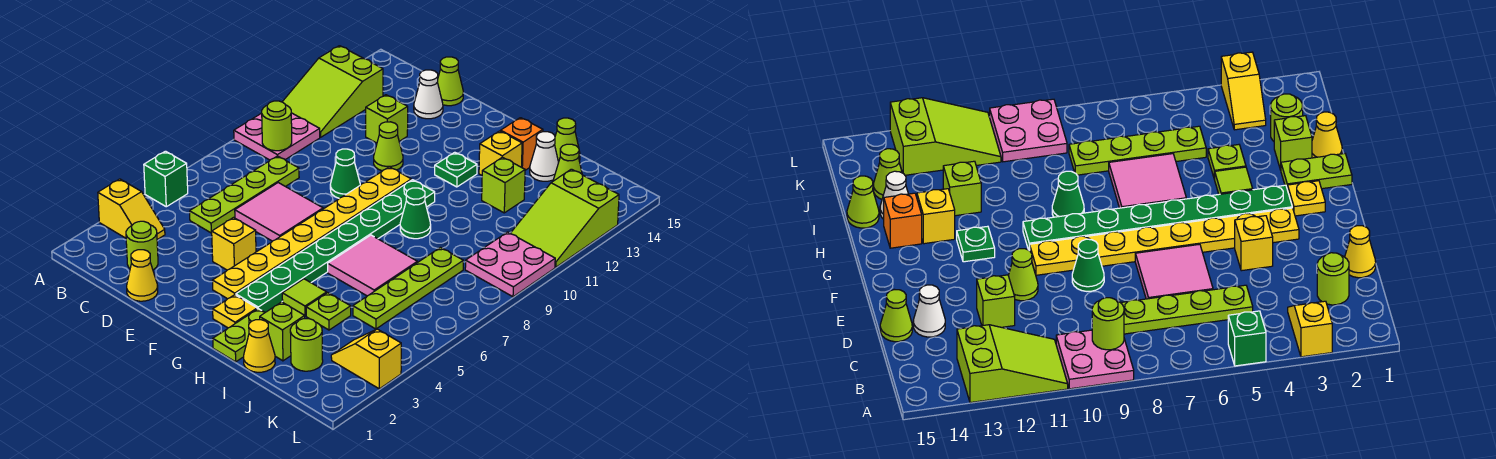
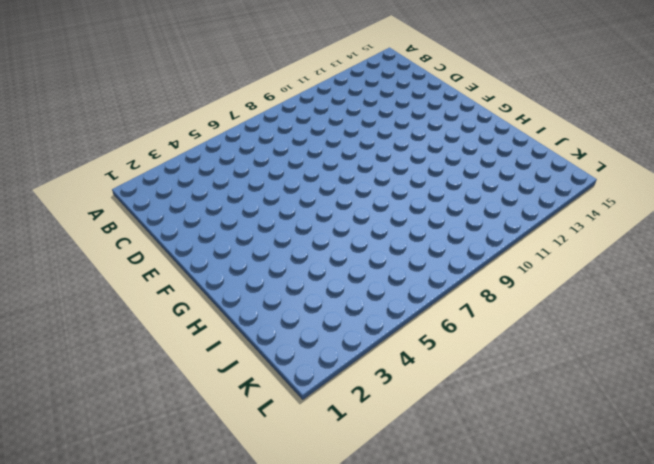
none -> yellow 1x2 slope [98,179,165,240]
none -> green 1x1 brick [144,151,188,207]
none -> pink 2x2 plate [234,113,320,160]
none -> lime 2x3 slope [283,46,383,137]

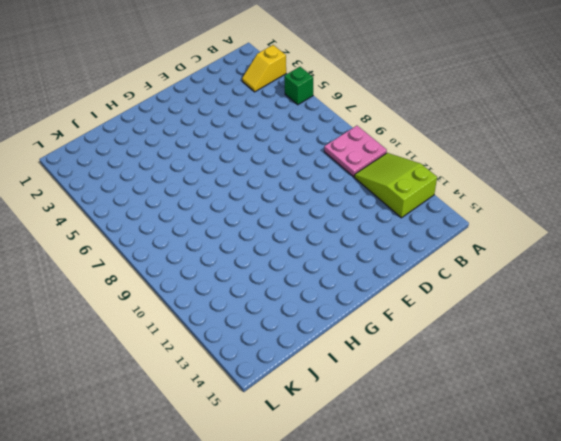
none -> lime 1x1 round brick [126,221,158,270]
none -> lime 1x4 plate [190,156,299,233]
none -> yellow 1x1 cone [127,250,158,301]
none -> pink 2x2 tile [235,183,323,241]

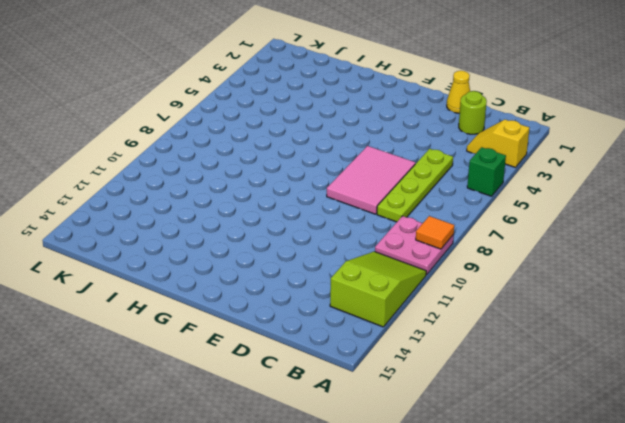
orange 1x1 tile [416,216,454,249] -> none
pink 2x3 tile [327,146,415,214] -> pink 2x2 tile [235,183,323,241]
none -> lime 1x1 brick [366,95,408,143]
none -> white 1x1 cone [414,70,443,119]
none -> lime 1x1 cone [438,57,463,106]
none -> yellow 1x1 brick [212,218,256,270]

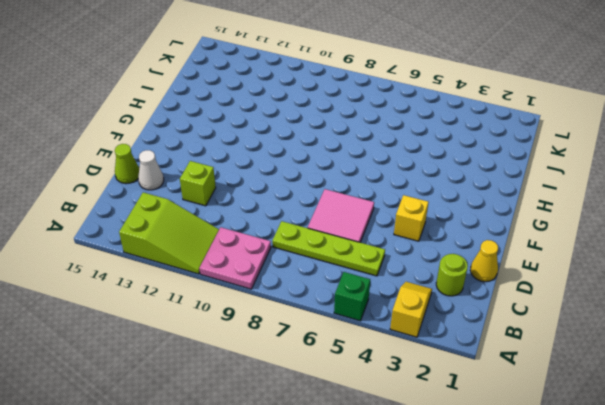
none -> green 1x1 cone [330,149,360,198]
none -> lime 1x1 cone [374,122,403,171]
none -> yellow 1x8 plate [213,167,411,299]
none -> yellow 1x1 plate [213,295,257,328]

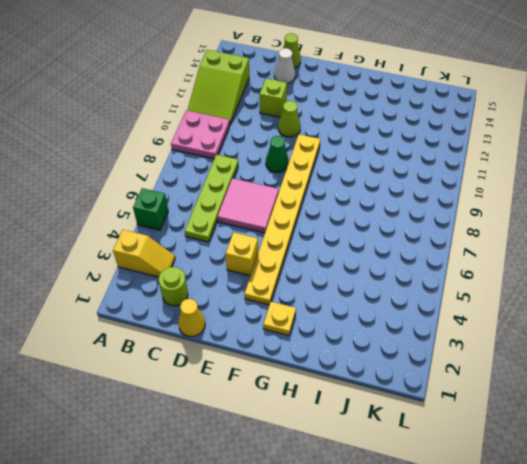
none -> green 1x8 plate [236,180,435,312]
none -> green 1x1 plate [435,152,477,187]
none -> lime 1x2 plate [213,309,265,362]
none -> lime 1x1 tile [282,279,327,316]

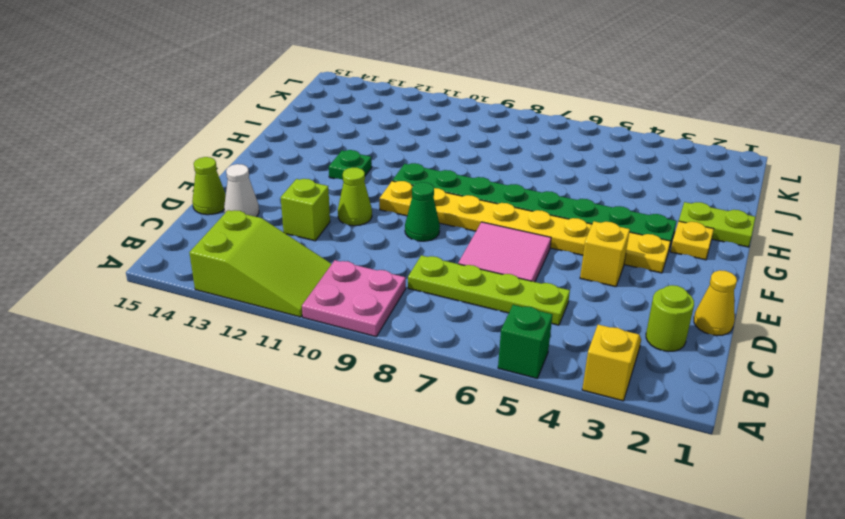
none -> lime 1x1 tile [282,279,327,316]
none -> pink 2x2 tile [328,235,417,296]
none -> green 1x1 cone [400,188,431,239]
none -> yellow 1x1 brick [479,131,522,175]

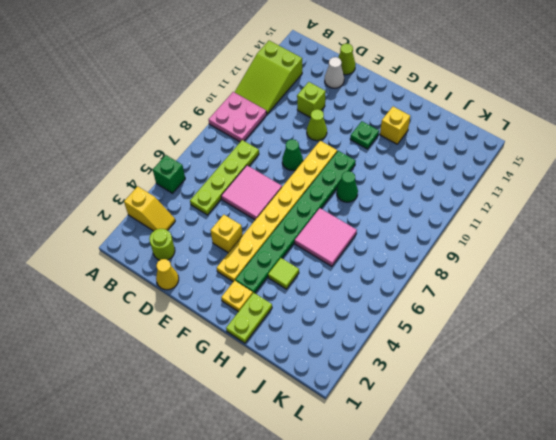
none -> orange 1x1 brick [501,118,543,170]
none -> yellow 1x1 cone [244,320,275,372]
none -> lime 1x1 brick [260,302,305,361]
none -> lime 1x1 plate [306,293,351,330]

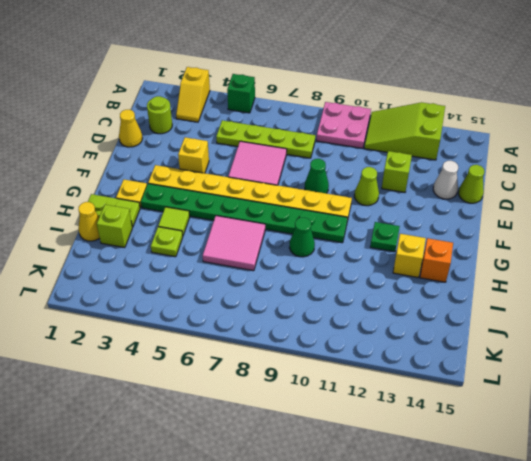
none -> lime 1x1 brick [482,157,525,213]
none -> white 1x1 cone [530,132,559,181]
none -> lime 1x1 cone [555,118,580,162]
none -> lime 1x1 round brick [290,318,323,371]

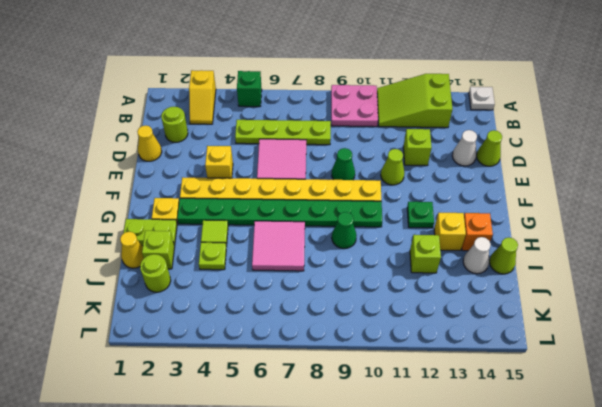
white 1x1 plate [469,87,495,110] -> none
none -> lime 1x4 plate [353,248,463,329]
none -> lime 1x1 cone [554,144,582,180]
none -> yellow 1x2 slope [331,329,401,389]
none -> pink 2x2 plate [465,232,555,297]

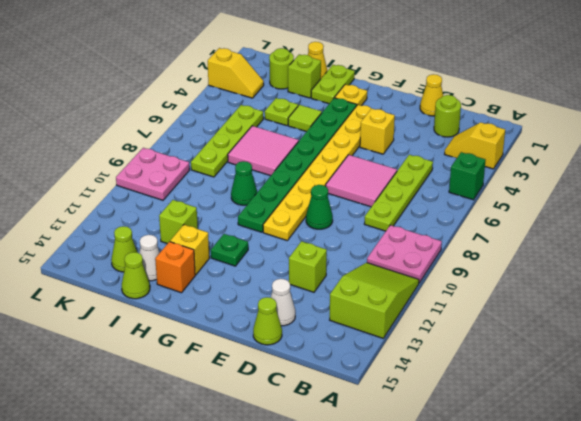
none -> lime 1x1 cone [374,122,403,171]
none -> lime 2x3 slope [510,169,619,267]
none -> lime 1x1 round brick [262,101,292,151]

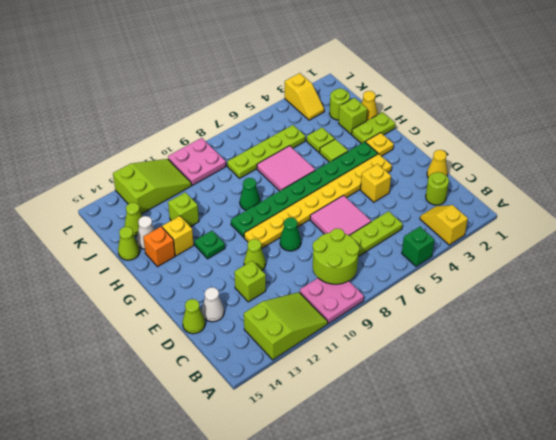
lime 2x2 round brick [313,228,359,284] -> lime 1x1 round brick [262,101,292,151]

